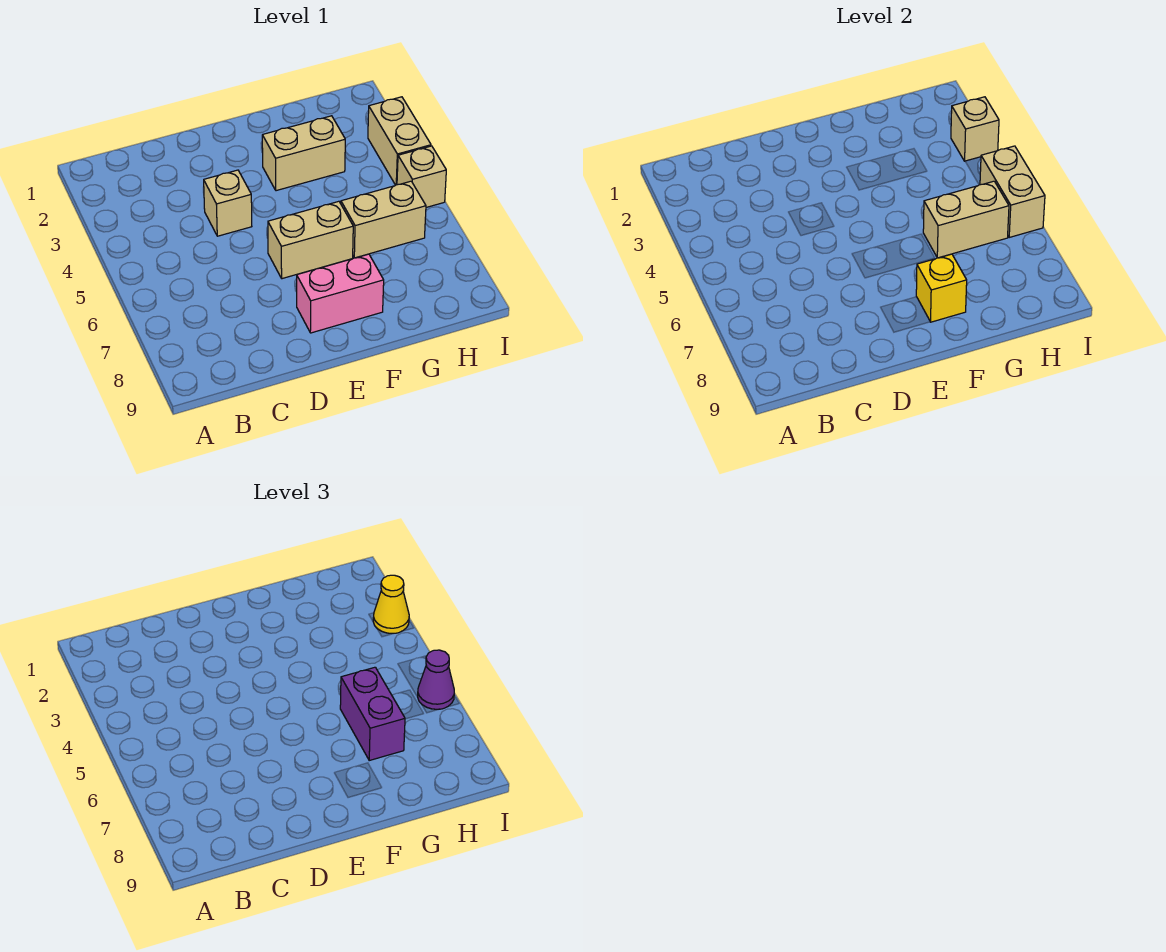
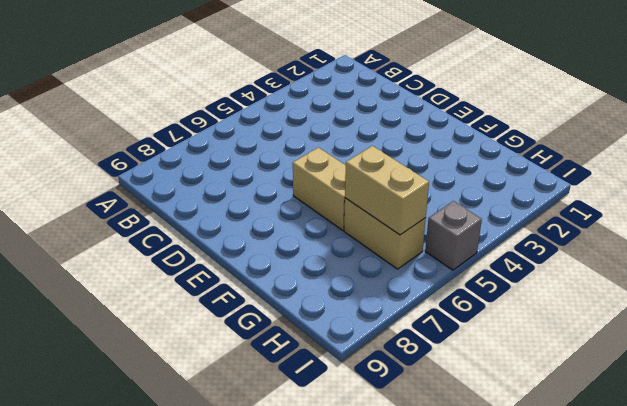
grey 1x1 brick [425,201,482,270] -> tan 1x1 brick [397,146,446,207]
none -> tan 1x1 brick [204,170,252,236]
none -> pink 1x2 brick [297,254,384,333]
none -> tan 1x2 brick [262,116,345,191]

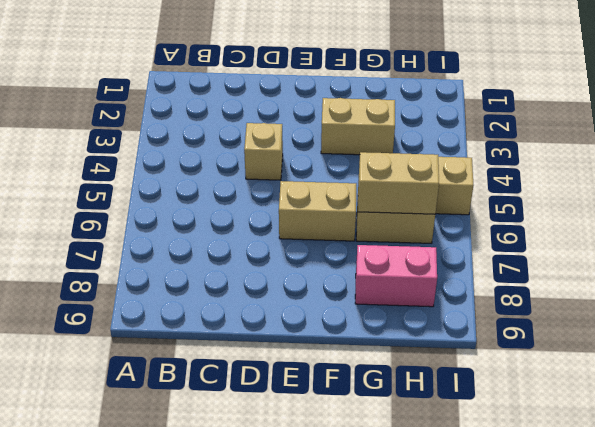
pink 1x2 brick [355,245,437,307] -> pink 1x2 brick moved to [297,254,384,333]
none -> tan 1x2 brick [368,97,431,185]
none -> yellow 1x1 brick [916,254,967,322]
none -> tan 1x1 brick [951,97,999,161]

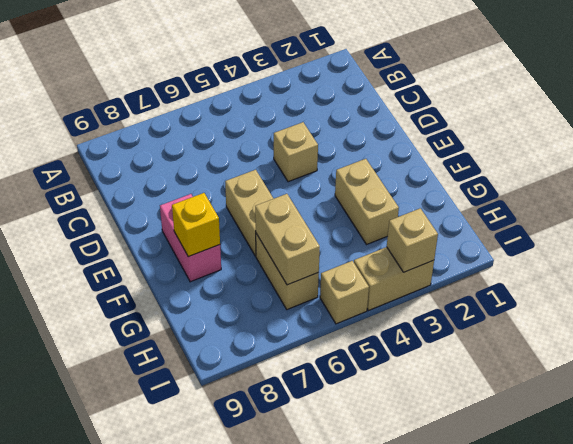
none -> tan 1x2 brick [980,146,1045,237]
none -> purple 1x2 brick [340,667,405,760]
none -> yellow 1x1 cone [373,575,409,633]

